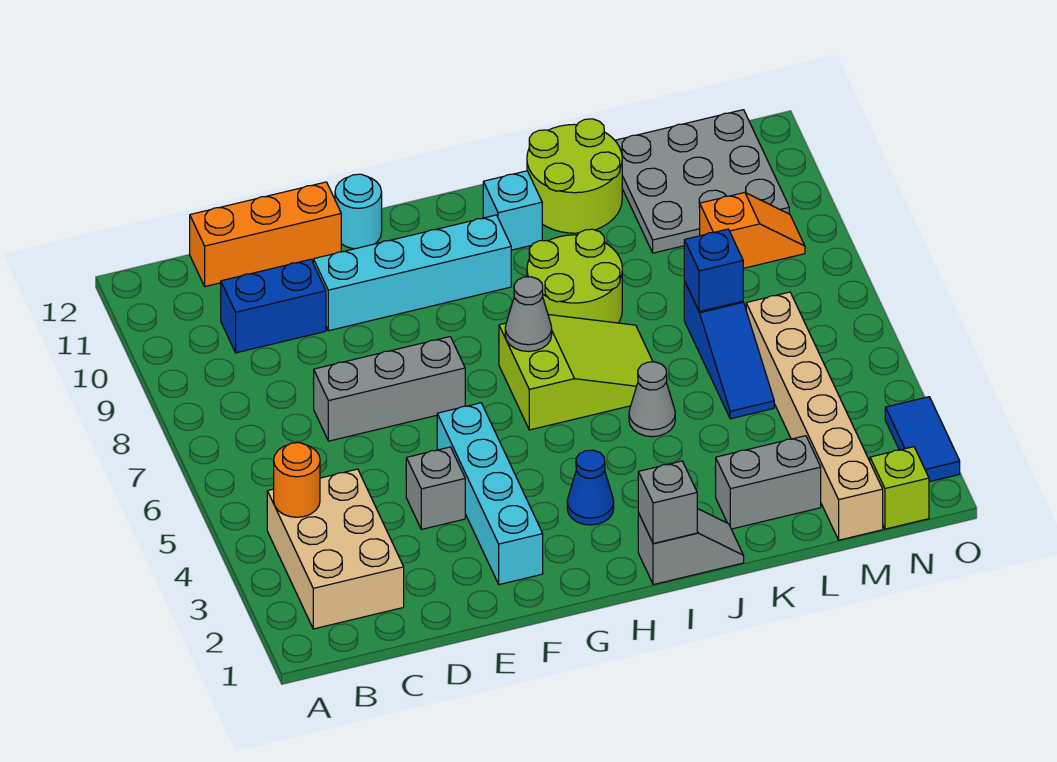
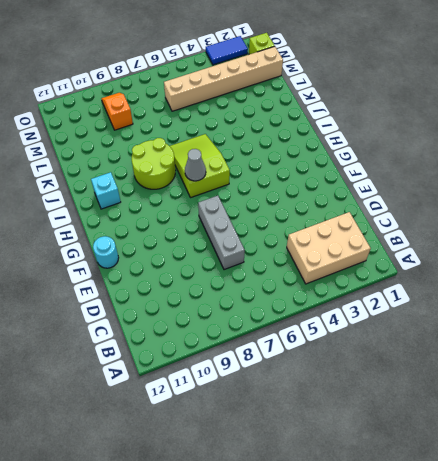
none -> blue 1x2 brick [220,259,326,353]
none -> orange 1x3 brick [190,182,341,287]
none -> grey 1x1 brick [406,447,465,529]

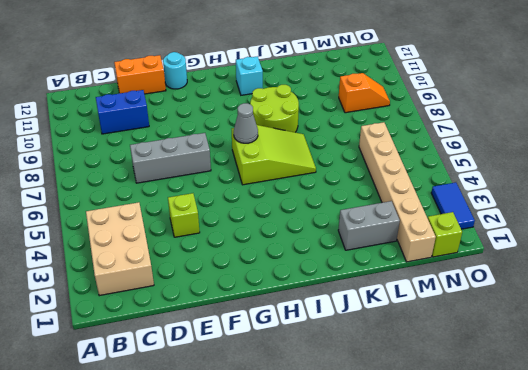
orange 1x2 brick [114,55,166,94] -> orange 1x3 brick [190,182,341,287]
lime 1x1 brick [168,193,200,237] -> grey 1x1 brick [406,447,465,529]
none -> cyan 1x4 brick [313,215,511,331]
none -> cyan 1x4 brick [437,403,543,585]
none -> blue 1x1 cone [567,450,614,525]

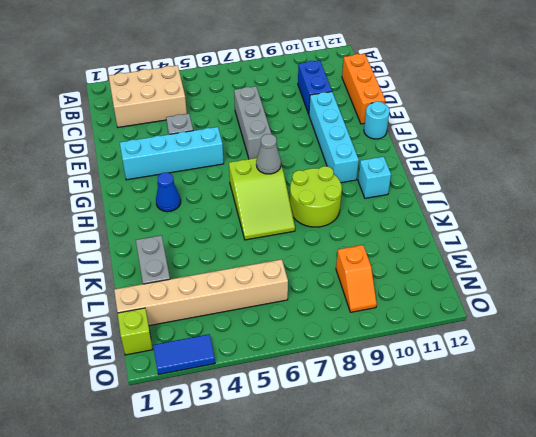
none -> grey 1x2 slope [638,509,744,585]
none -> grey 1x1 cone [629,362,675,437]
none -> lime 2x2 round brick [527,119,622,233]

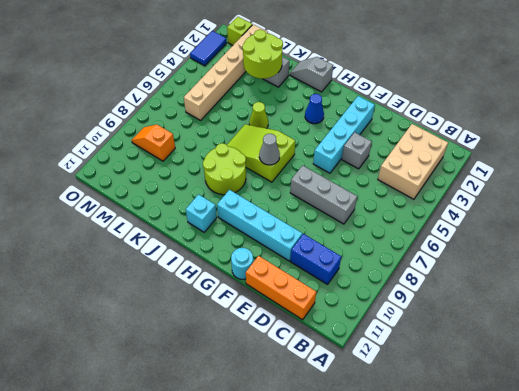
lime 1x1 cone [249,102,268,128] -> grey 1x1 cone [629,362,675,437]
lime 2x2 round brick [242,30,283,79] -> lime 2x2 round brick moved to [527,119,622,233]
none -> blue 1x3 slope [684,281,774,419]
none -> grey 3x3 plate [615,110,789,253]
none -> orange 1x1 round brick [274,443,320,517]

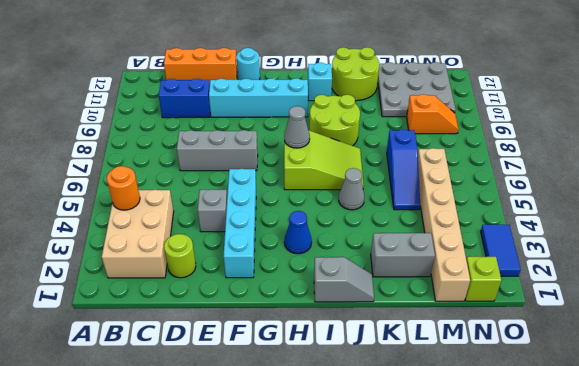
lime 1x1 round brick [164,234,196,278] -> none
none -> grey 1x1 brick [638,461,697,544]
none -> blue 1x1 brick [684,229,743,312]

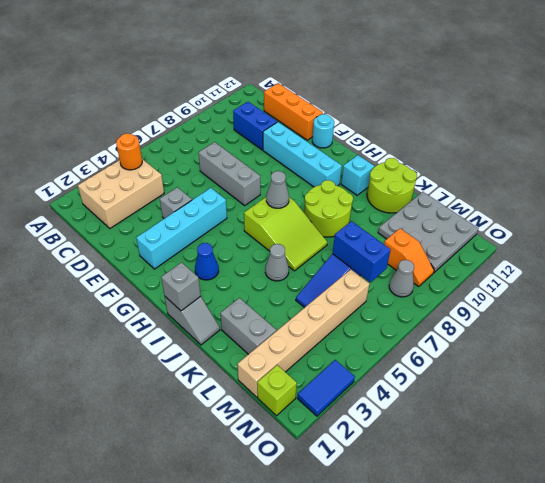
blue 1x2 brick [333,221,391,282] -> blue 1x1 brick [684,229,743,312]
grey 1x1 cone [389,260,414,297] -> none

